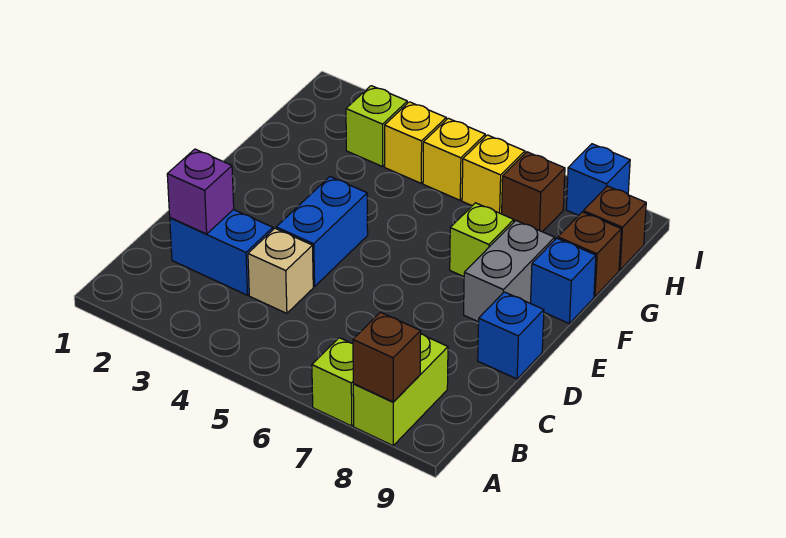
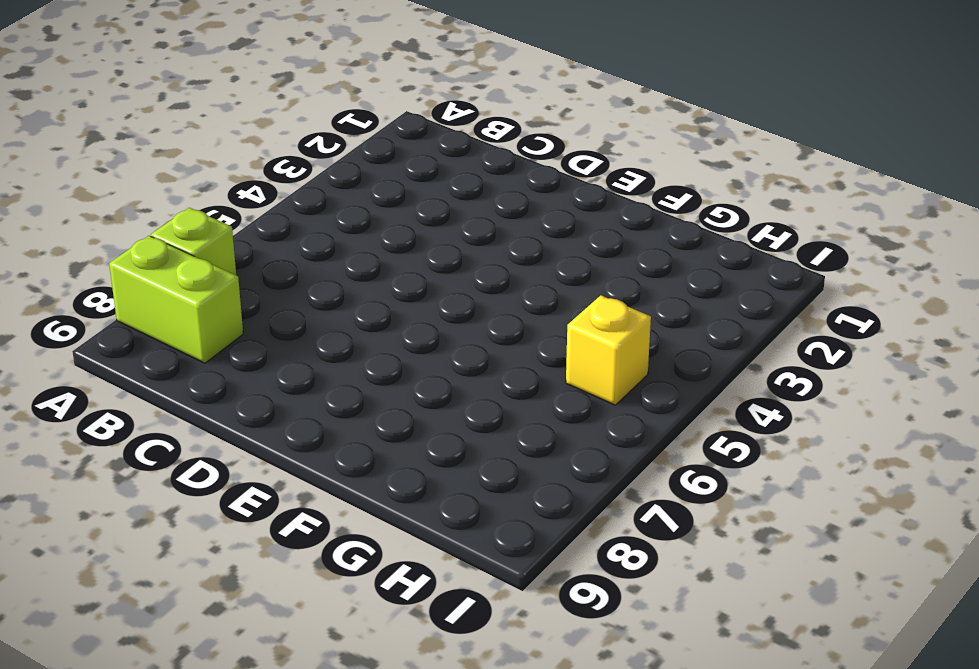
none -> blue 1x2 brick [170,210,273,295]
none -> tan 1x1 brick [248,228,313,313]
none -> blue 1x2 brick [276,177,368,287]

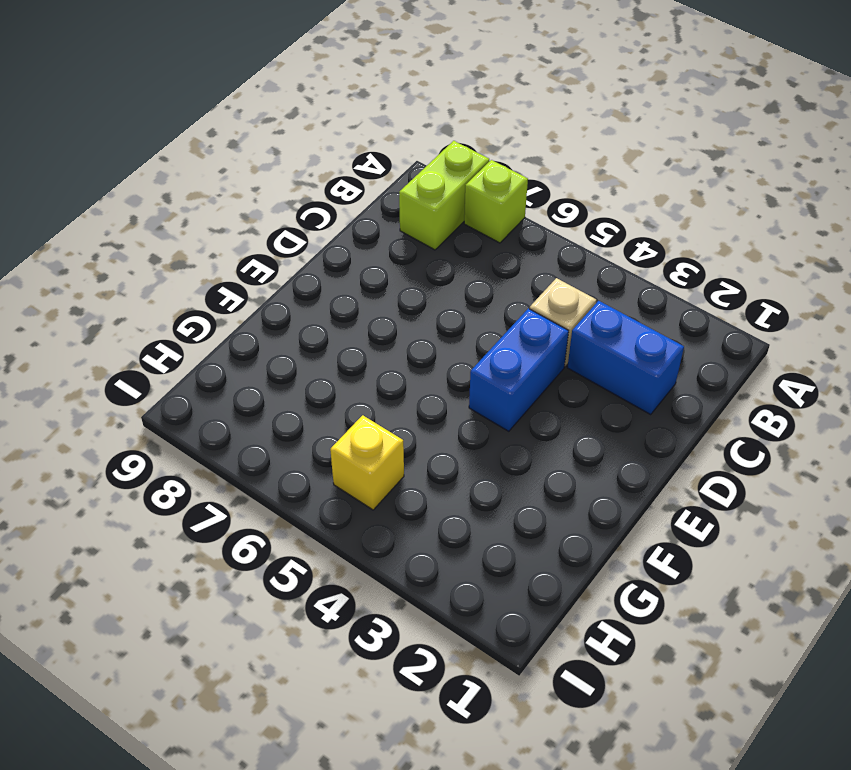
none -> blue 1x1 brick [478,292,544,379]
none -> grey 1x2 brick [464,221,555,322]
none -> lime 1x1 brick [450,203,514,277]

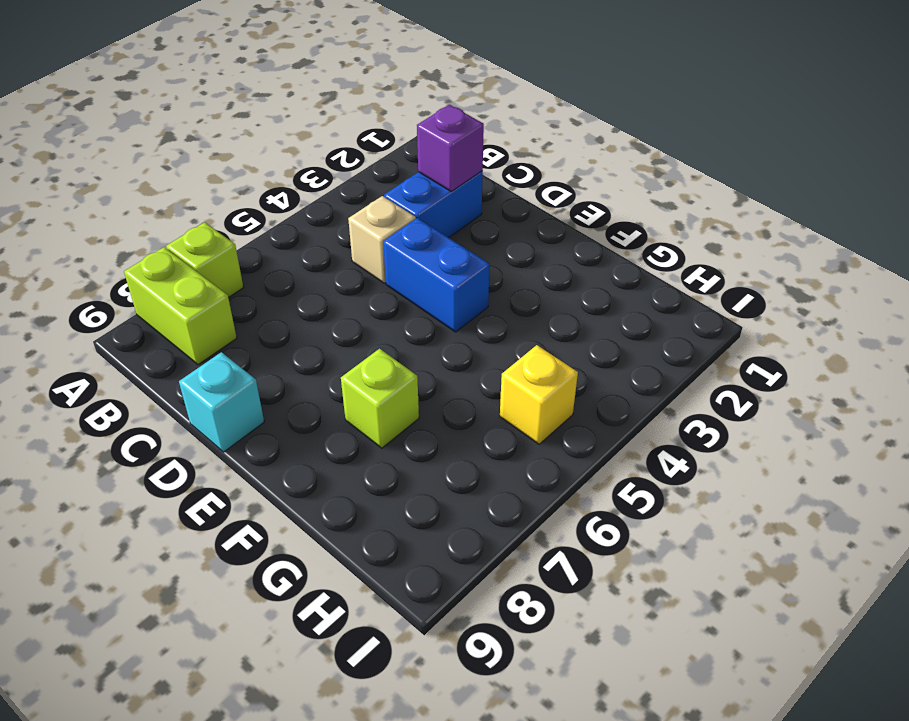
cyan 1x1 brick [179,352,264,452] -> blue 1x1 brick [478,292,544,379]
none -> grey 1x2 brick [464,221,555,322]
none -> blue 1x1 brick [531,238,596,324]
none -> brown 1x1 brick [558,212,621,297]

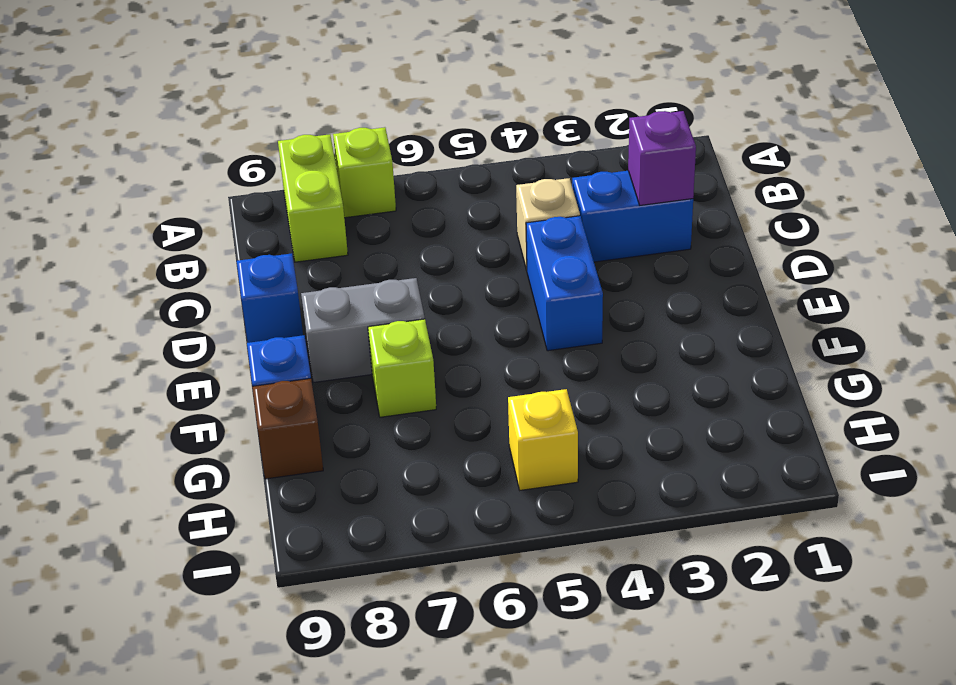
grey 1x2 brick [301,278,425,383] -> grey 1x2 brick turned to [464,221,555,322]
none -> lime 1x1 brick [346,86,407,167]
none -> yellow 1x1 brick [385,102,446,183]
none -> yellow 1x1 brick [462,135,525,214]

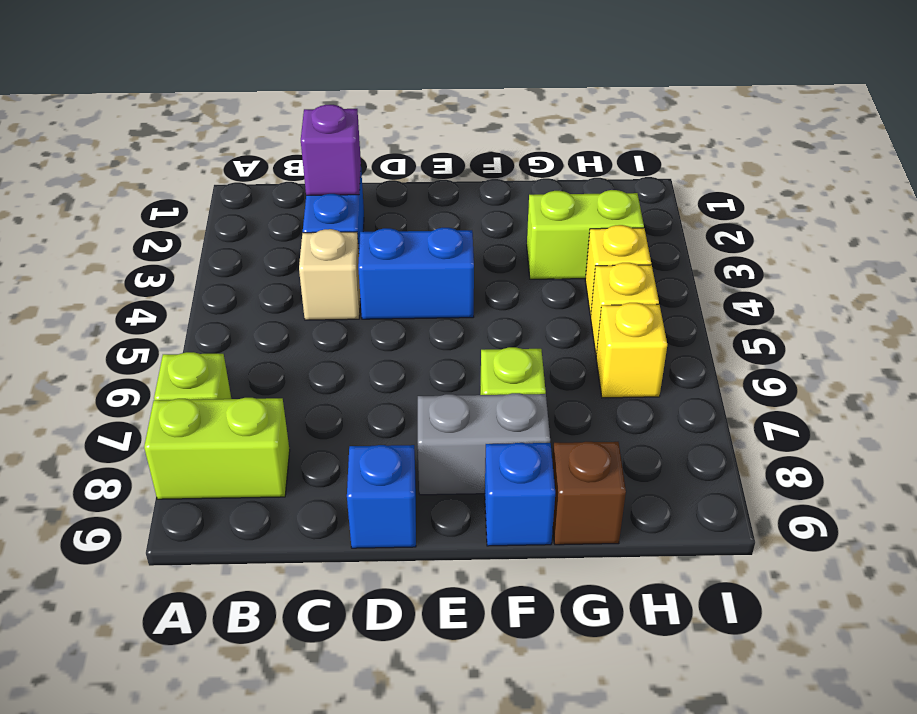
lime 1x2 brick [527,190,644,279] -> lime 1x1 brick [346,86,407,167]
none -> brown 1x1 brick [502,152,565,232]
none -> brown 1x1 brick [583,186,646,270]
none -> blue 1x1 brick [566,144,630,215]

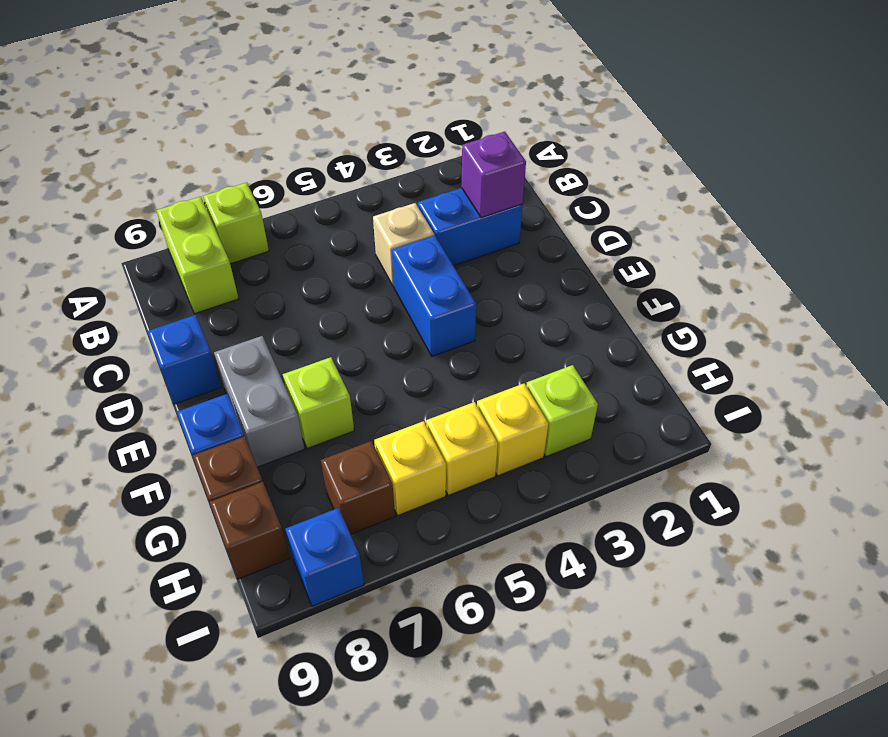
none -> brown 1x1 brick [353,312,421,402]

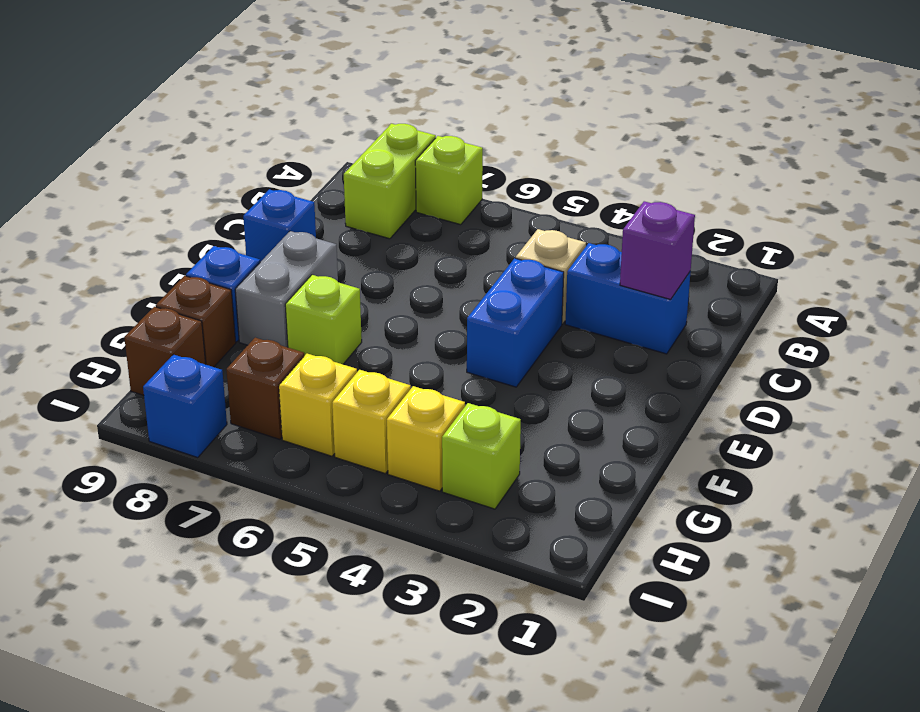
none -> brown 1x1 brick [353,312,421,402]

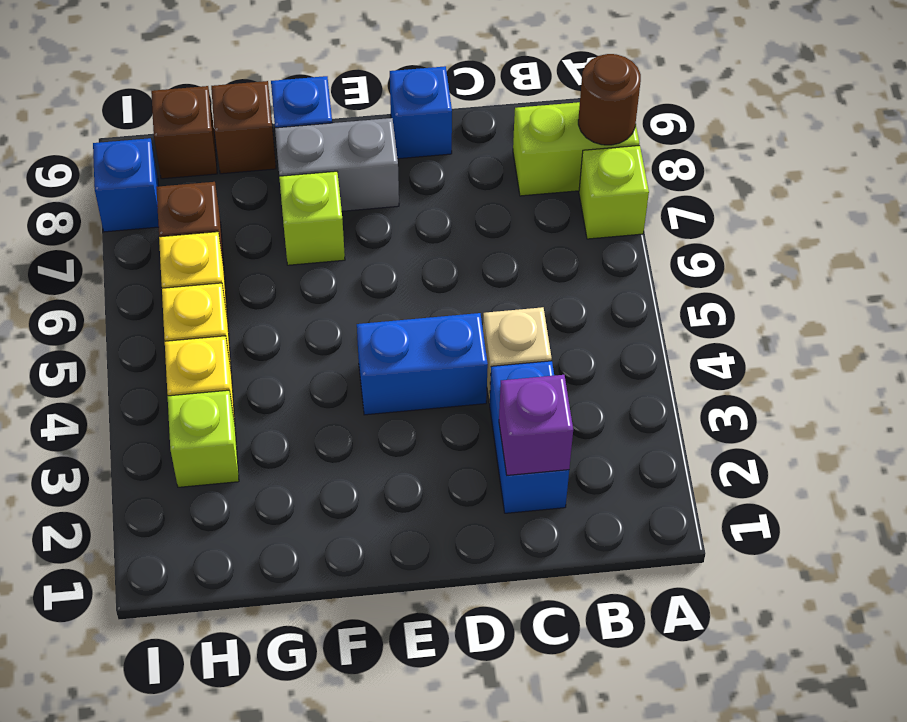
brown 1x1 round brick [578,54,641,145] -> brown 1x1 brick [353,312,421,402]

